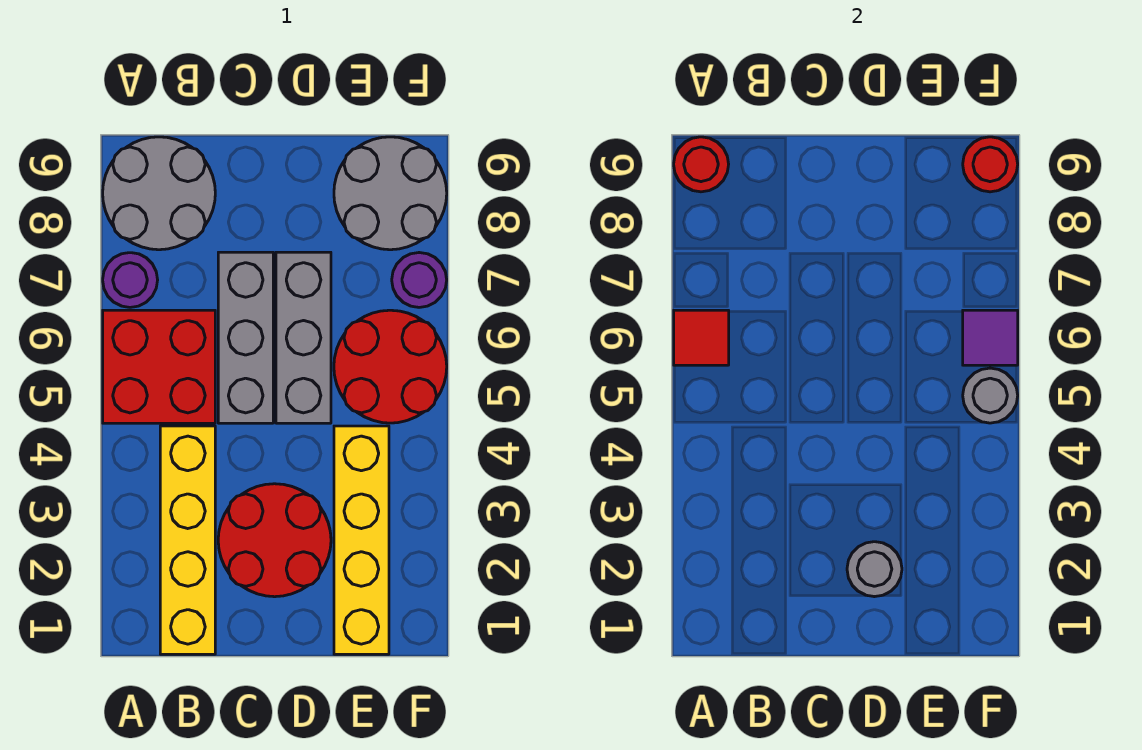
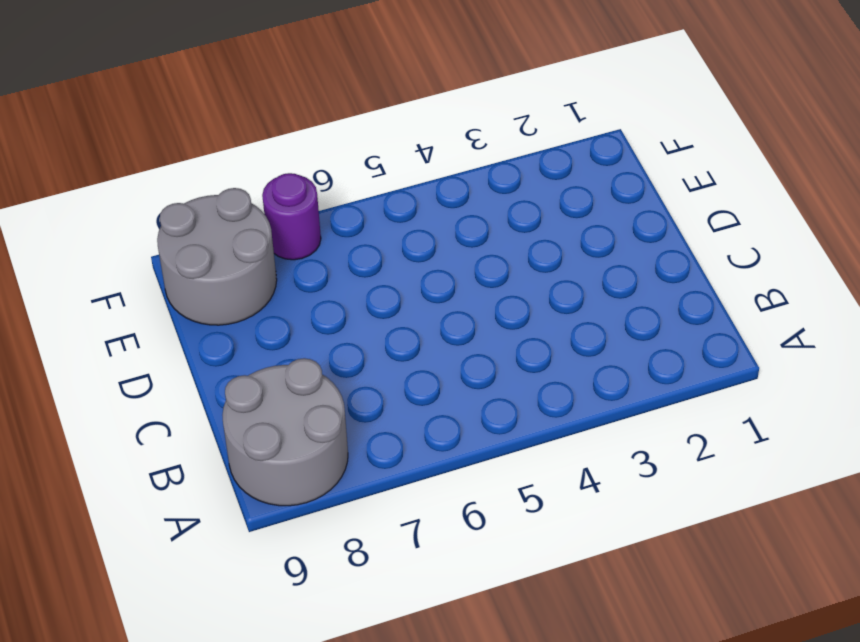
none -> red 2x2 brick [103,310,215,423]
none -> purple 1x1 round brick [103,253,158,307]
none -> yellow 1x4 brick [160,426,215,654]

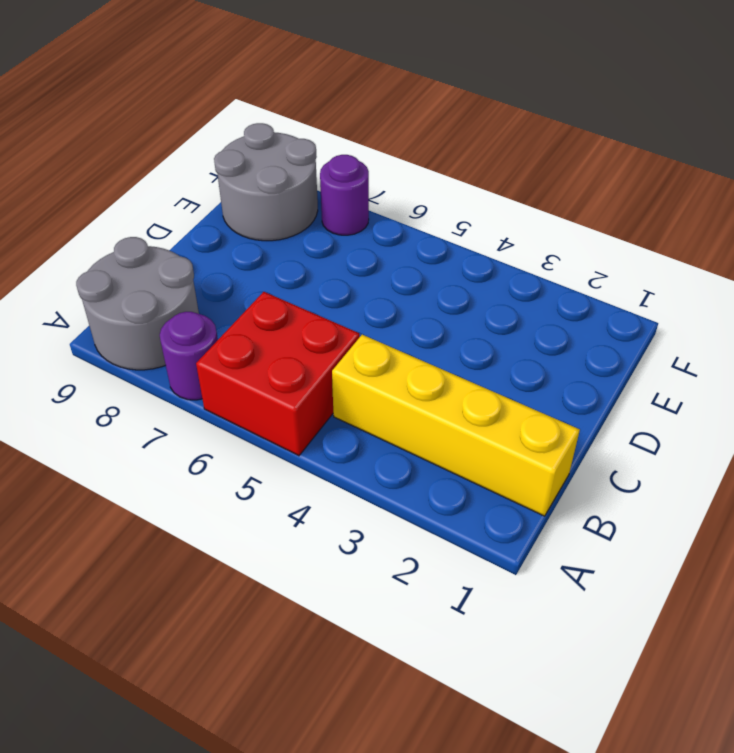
none -> red 2x2 round brick [218,484,331,597]
none -> grey 1x3 brick [218,252,273,423]
none -> grey 1x3 brick [276,252,331,423]

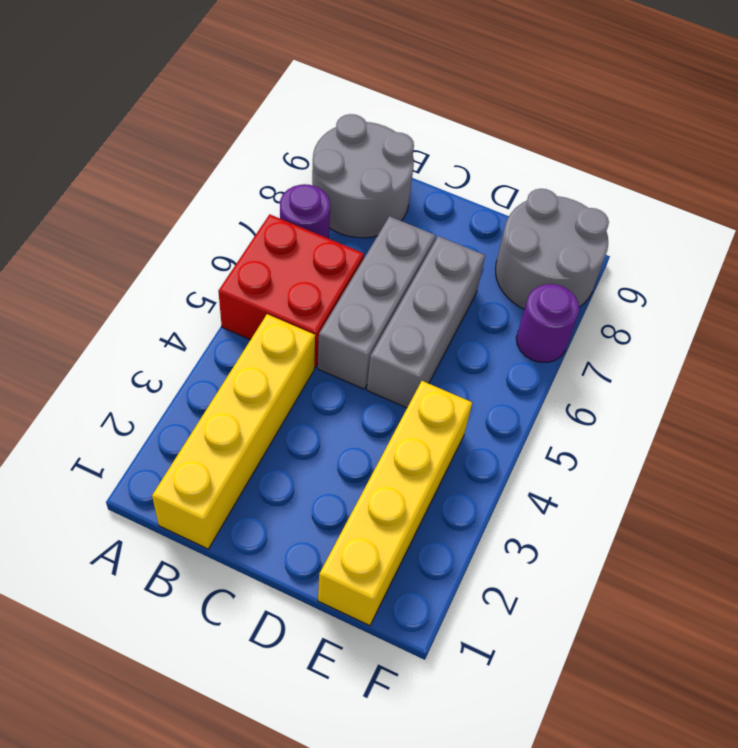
none -> red 2x2 round brick [218,484,331,597]
none -> red 2x2 round brick [334,310,447,423]
none -> red 1x1 tile [674,310,729,365]

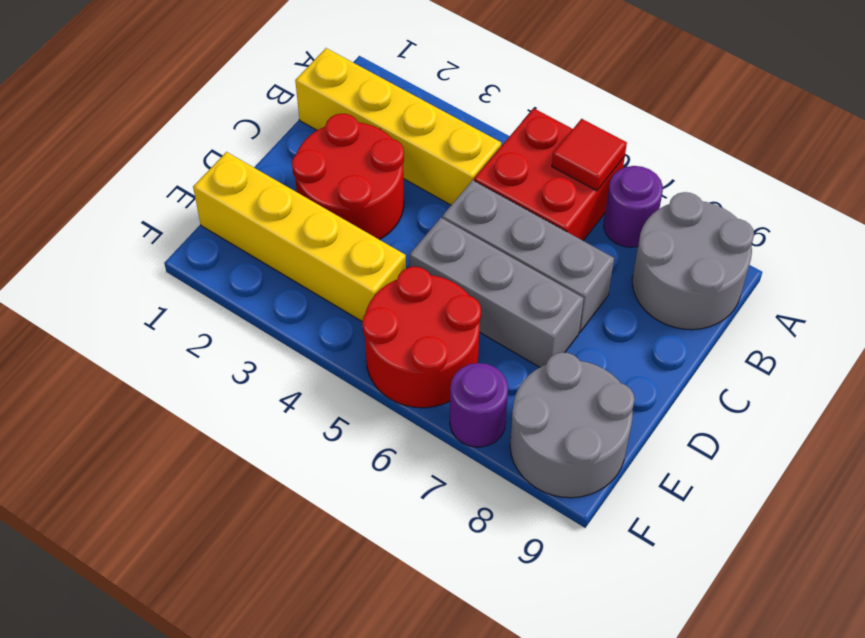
none -> red 1x1 round brick [674,137,729,192]
none -> grey 1x1 round brick [847,542,902,597]
none -> grey 1x1 round brick [963,368,1018,423]

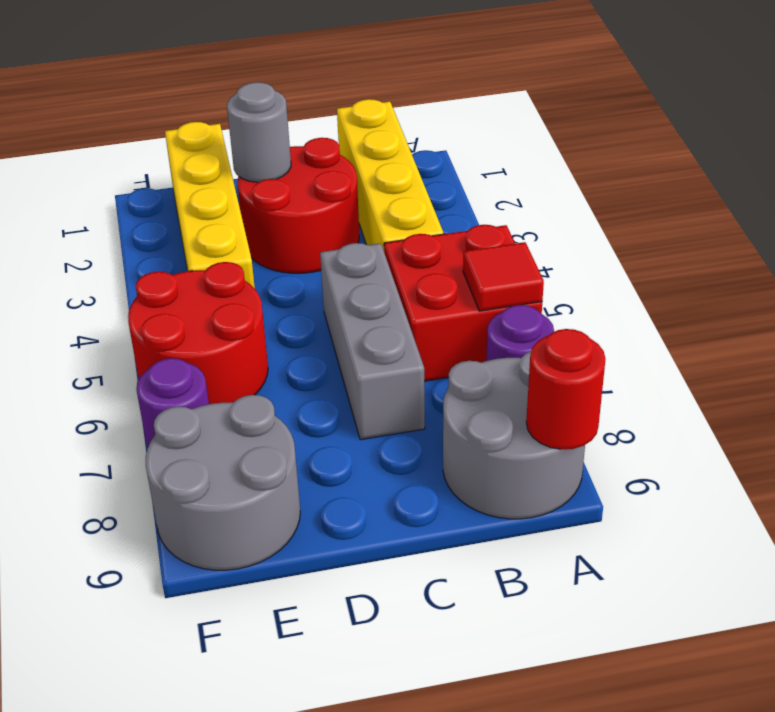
none -> grey 1x3 brick [276,252,331,423]
none -> grey 1x1 round brick [963,368,1018,423]
none -> purple 1x1 tile [963,310,1018,365]

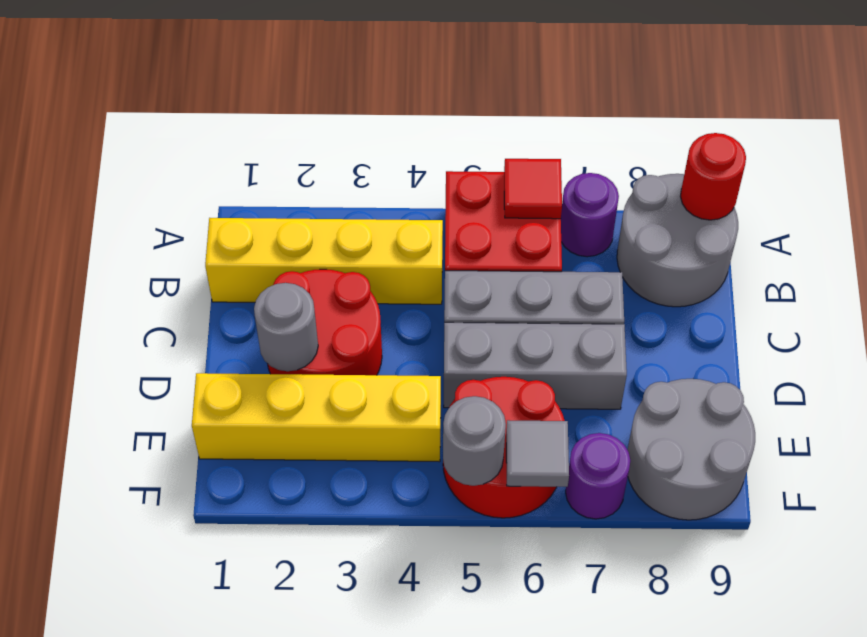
grey 1x1 tile [506,420,569,487] -> purple 1x1 tile [963,310,1018,365]
none -> red 1x1 round brick [963,137,1018,192]

